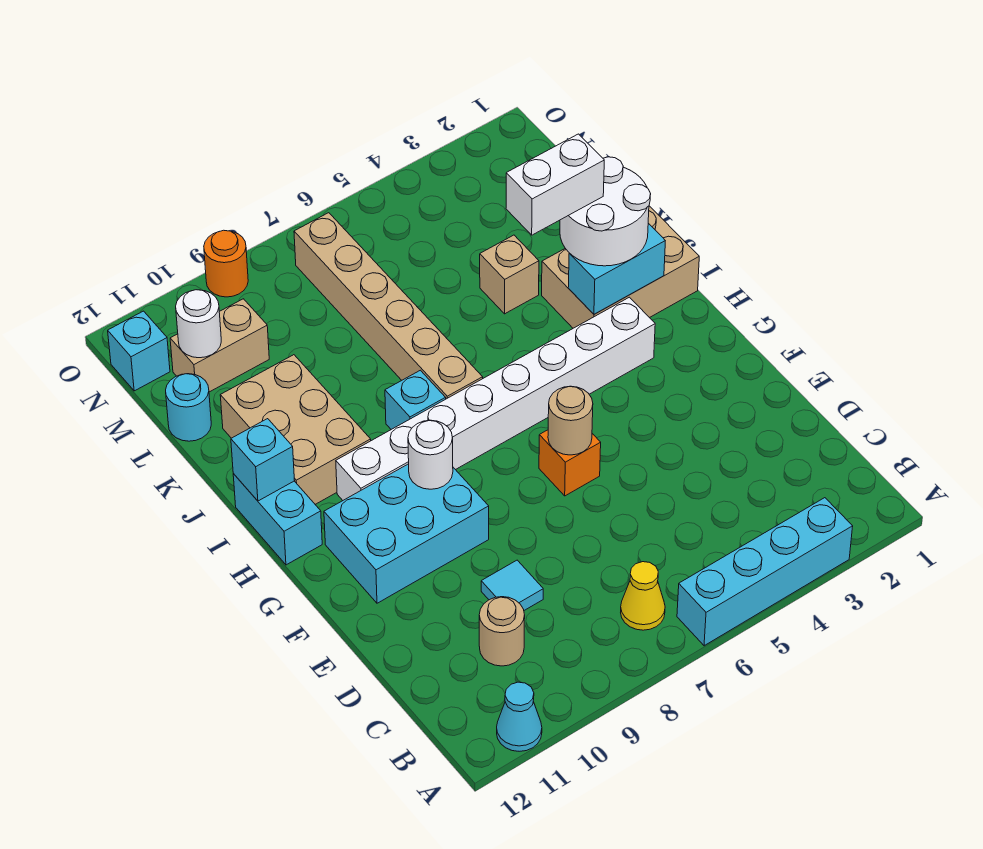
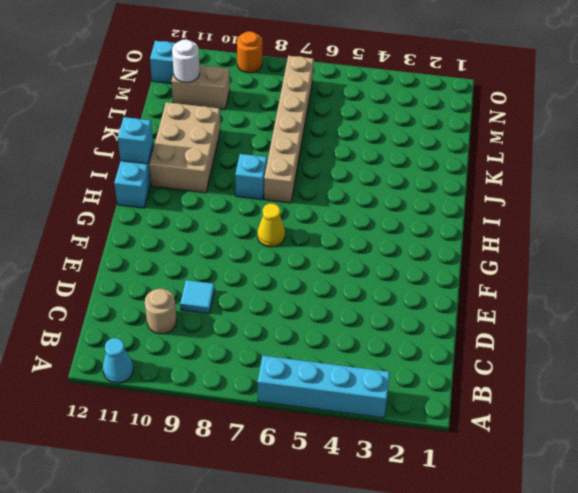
yellow 1x1 cone [257,203,285,247] -> yellow 1x1 cone moved to [621,562,665,630]
none -> orange 1x1 brick [539,430,601,496]
none -> cyan 2x3 brick [324,464,489,603]
none -> white 1x8 brick [336,297,655,500]

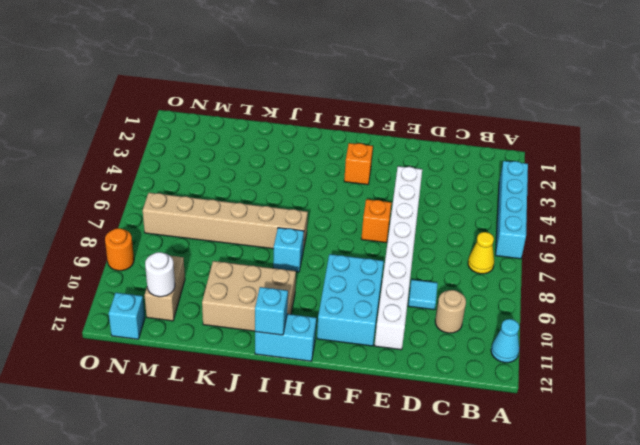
white 1x8 brick [375,166,422,350] -> white 1x8 brick moved to [336,297,655,500]
orange 1x1 brick [344,143,373,185] -> none
none -> tan 2x3 brick [542,206,699,328]
none -> tan 1x1 brick [480,235,539,314]
none -> cyan 1x1 round brick [166,374,211,441]

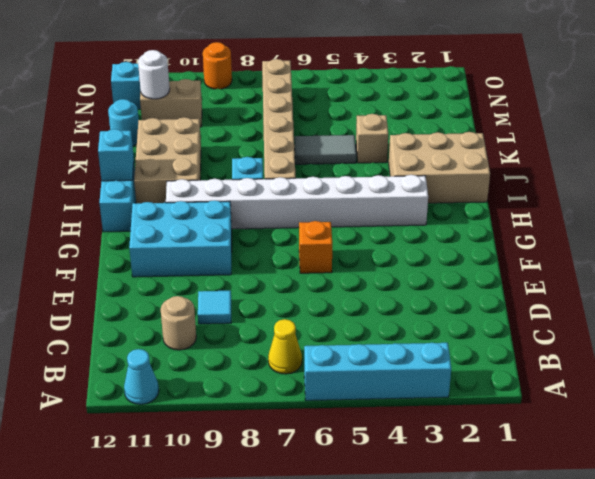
grey 1x2 tile [295,135,356,164] -> none
none -> tan 1x1 round brick [548,386,593,455]
none -> white 1x1 round brick [408,420,453,489]
none -> cyan 1x2 brick [568,223,665,314]

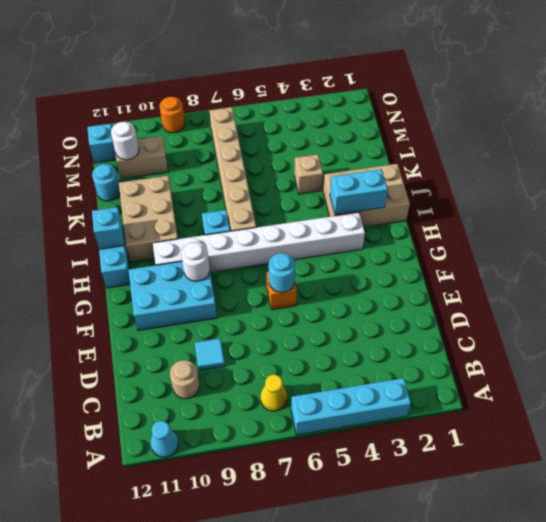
cyan 1x1 round brick [269,253,295,292] -> tan 1x1 round brick [548,386,593,455]
none -> white 2x2 round brick [560,157,651,266]
none -> white 1x2 brick [506,134,604,235]

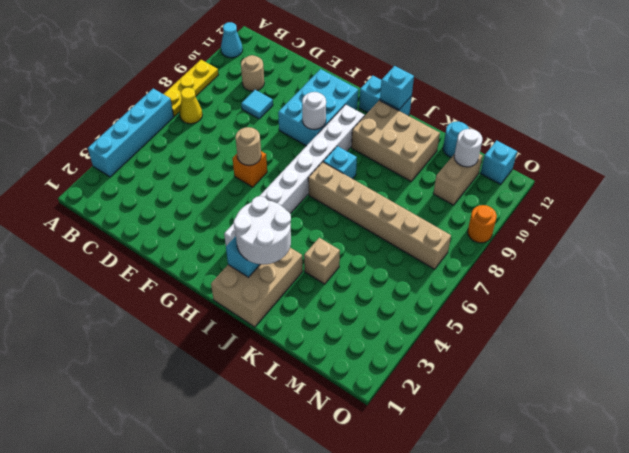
yellow 1x3 plate [164,60,219,116] -> none
none -> white 1x2 brick [506,134,604,235]

